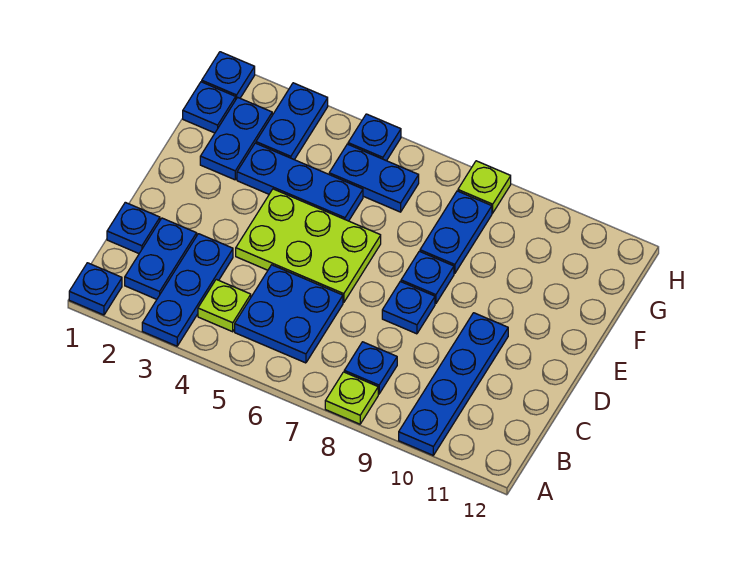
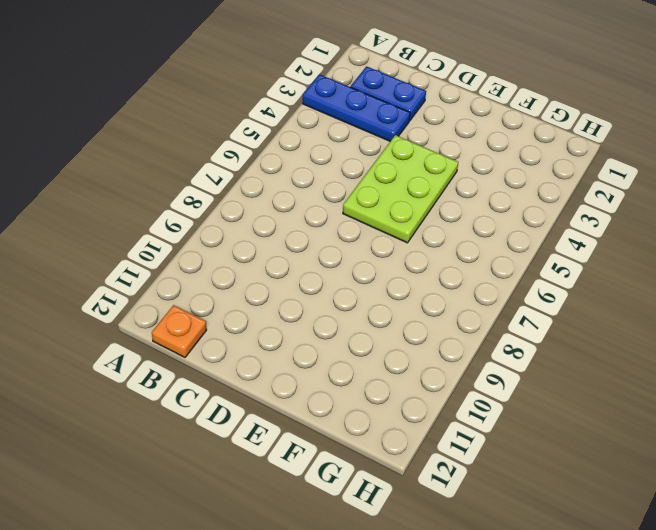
orange 1x1 plate [152,305,206,357] -> none
none -> blue 1x1 plate [69,263,122,315]
none -> lime 1x1 plate [325,372,378,424]
none -> blue 1x4 plate [399,313,508,455]

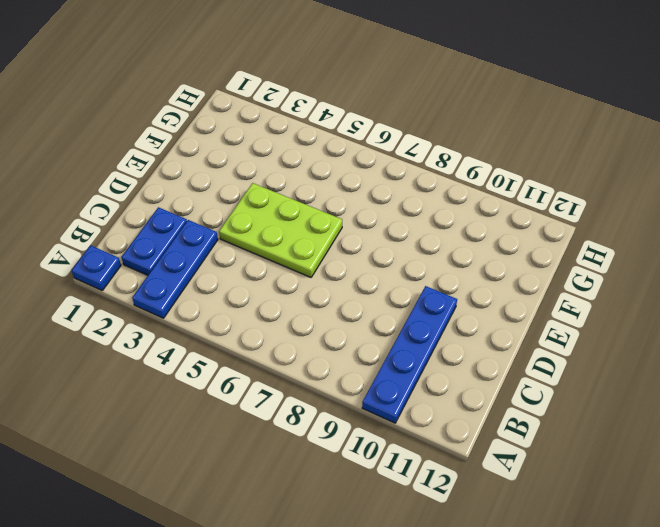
none -> lime 1x1 plate [325,372,378,424]
none -> lime 1x1 plate [198,279,251,332]
none -> blue 2x2 plate [235,265,343,363]

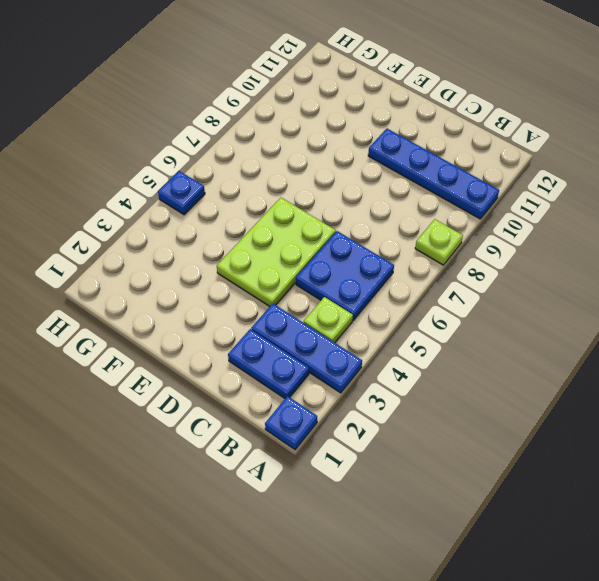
none -> blue 1x1 plate [344,342,397,394]
none -> blue 1x1 plate [107,202,160,253]
none -> blue 1x1 plate [382,281,435,334]

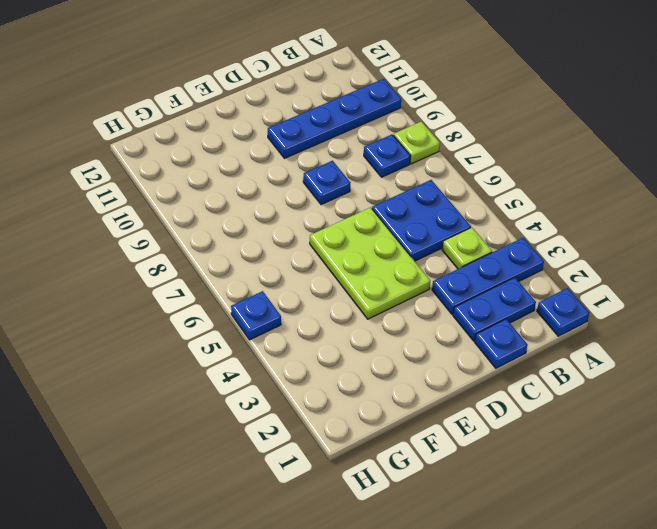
none -> blue 1x1 plate [401,251,454,304]
none -> blue 1x2 plate [200,97,272,180]
none -> blue 1x3 plate [237,143,363,221]

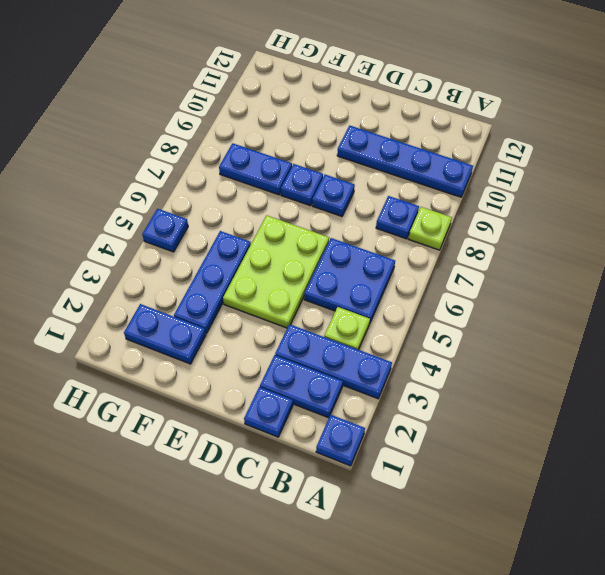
none -> blue 1x1 plate [183,82,236,133]
none -> blue 1x2 plate [256,83,328,160]
none -> blue 1x2 plate [329,144,419,212]

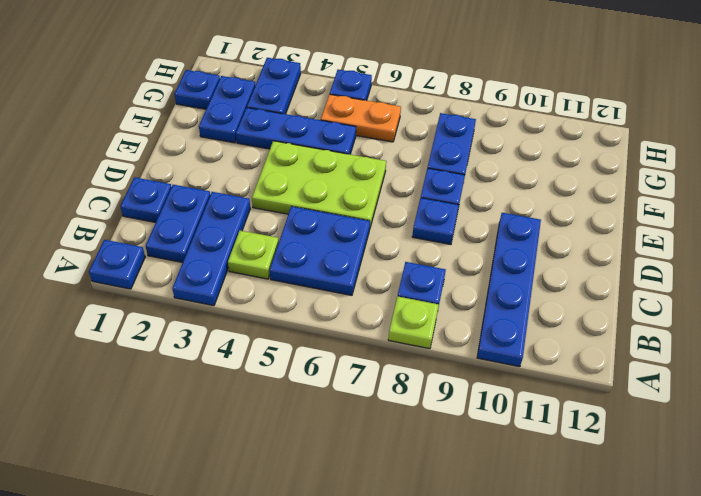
orange 1x2 plate [321,94,401,142] -> blue 1x2 plate [329,144,419,212]
none -> blue 1x1 plate [202,52,255,99]
none -> lime 1x1 plate [458,161,511,213]

